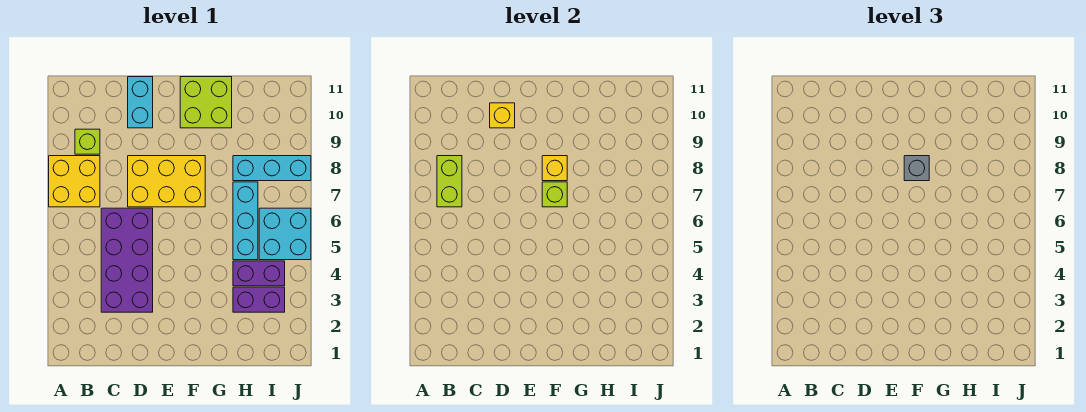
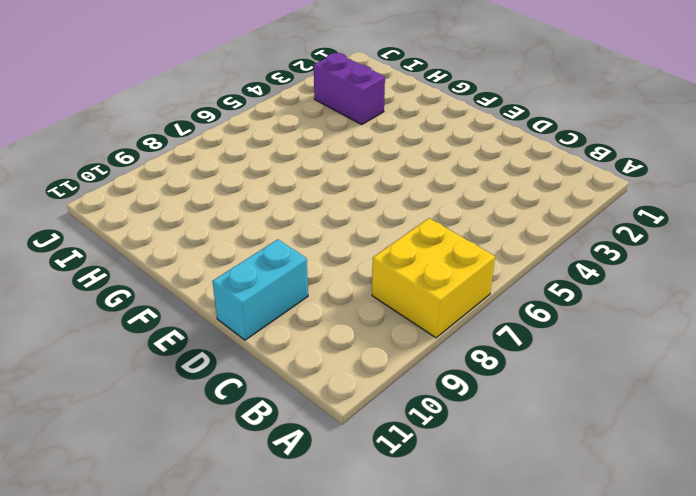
none -> lime 1x1 brick [75,129,100,154]
none -> purple 2x4 brick [101,208,153,312]
none -> yellow 2x3 brick [128,156,205,207]

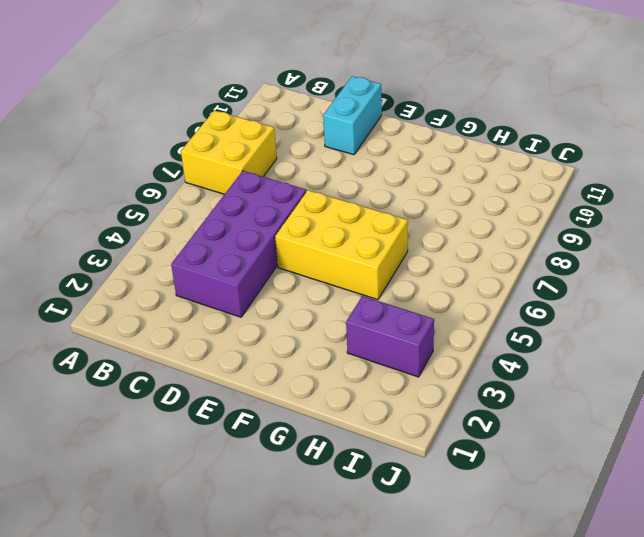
yellow 2x3 brick [275,190,408,300] -> yellow 2x3 brick moved to [128,156,205,207]
none -> lime 1x1 brick [75,129,100,154]
none -> lime 2x2 brick [180,77,232,128]
none -> purple 1x2 brick [233,261,285,286]

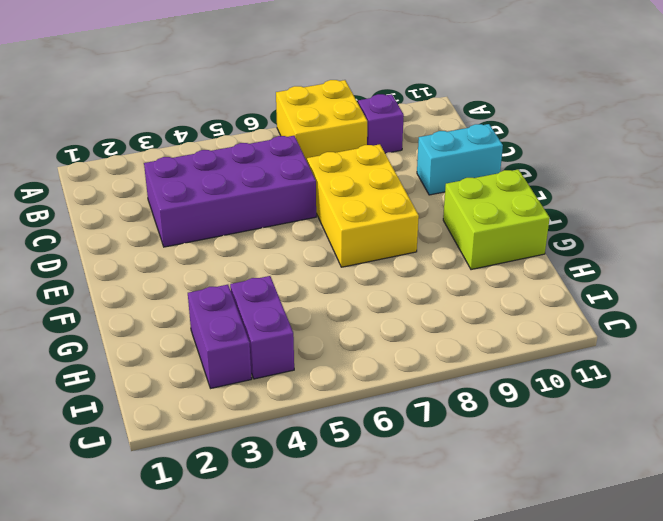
purple 1x1 brick [358,94,404,153] -> lime 1x1 brick [75,129,100,154]
none -> cyan 1x3 brick [233,182,258,260]
none -> cyan 1x3 brick [233,156,311,181]
none -> cyan 2x2 brick [259,208,311,260]

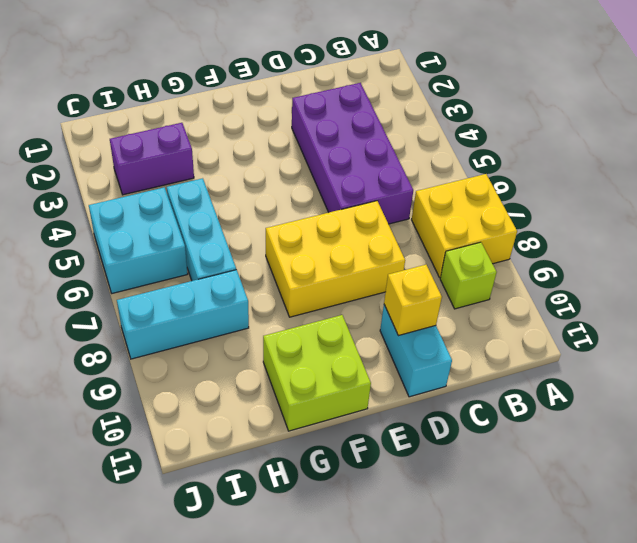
none -> purple 1x2 brick [233,261,285,286]
none -> lime 1x2 brick [437,156,462,207]
none -> lime 1x1 brick [542,182,567,207]

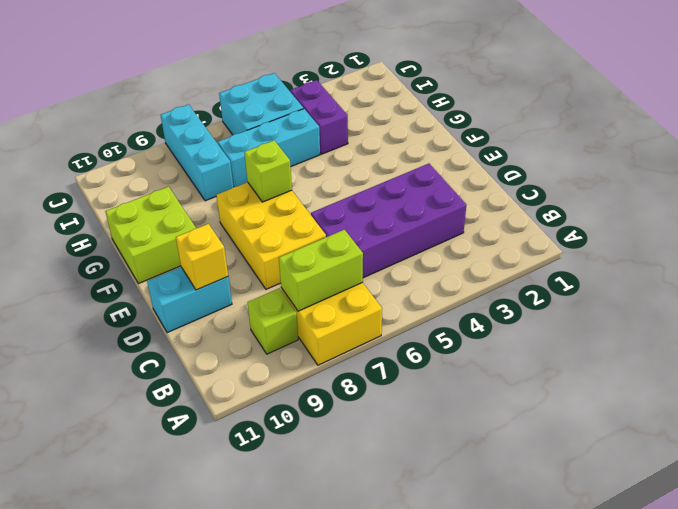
none -> purple 1x2 brick [233,287,285,312]
none -> yellow 1x1 brick [542,156,567,181]
none -> grey 1x1 brick [904,156,929,181]

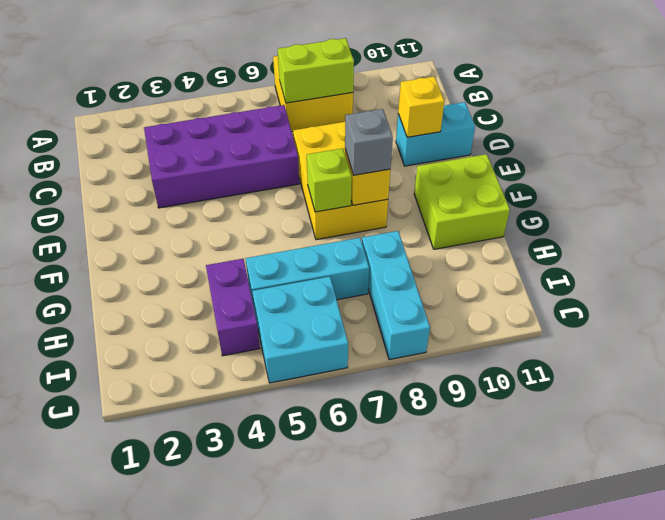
none -> lime 1x1 brick [75,129,100,154]
none -> purple 1x2 brick [233,287,285,312]

